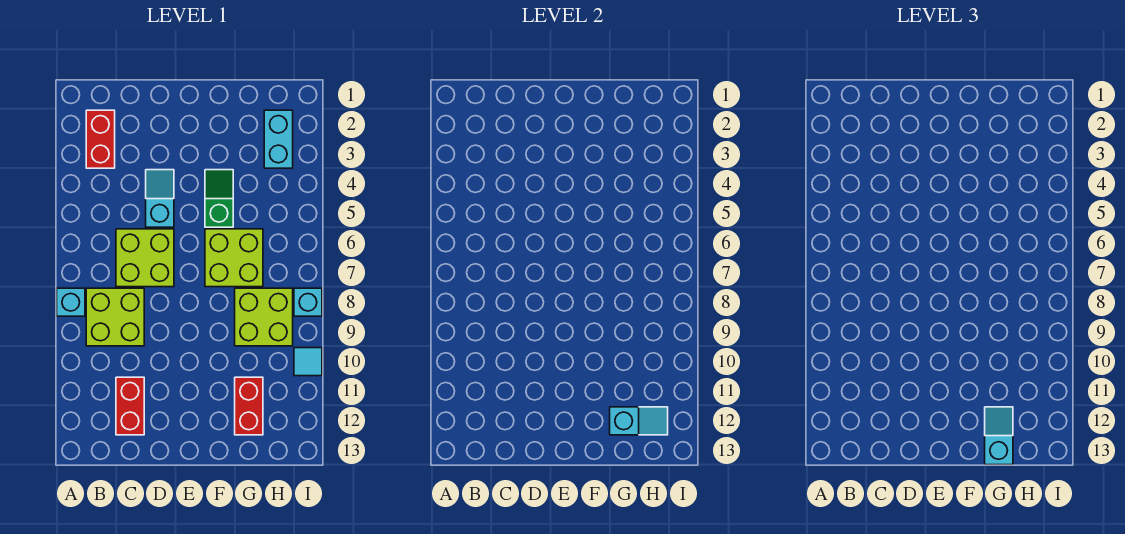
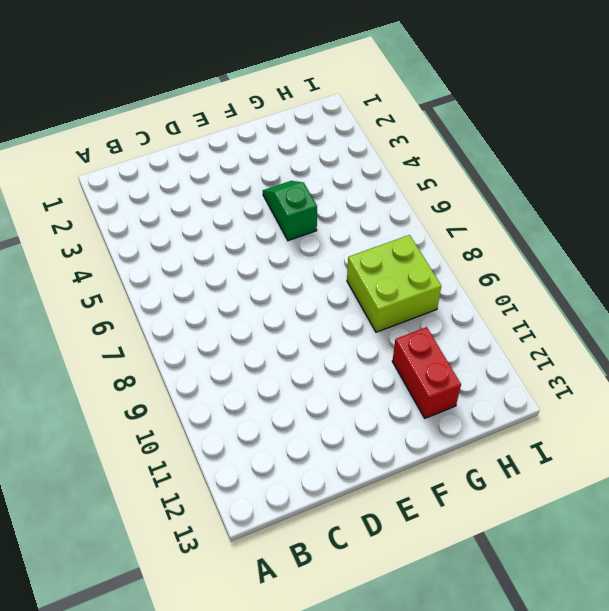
none -> cyan 1x1 brick [57,288,85,316]
none -> red 1x2 brick [86,110,115,168]
none -> lime 2x2 brick [86,288,144,346]

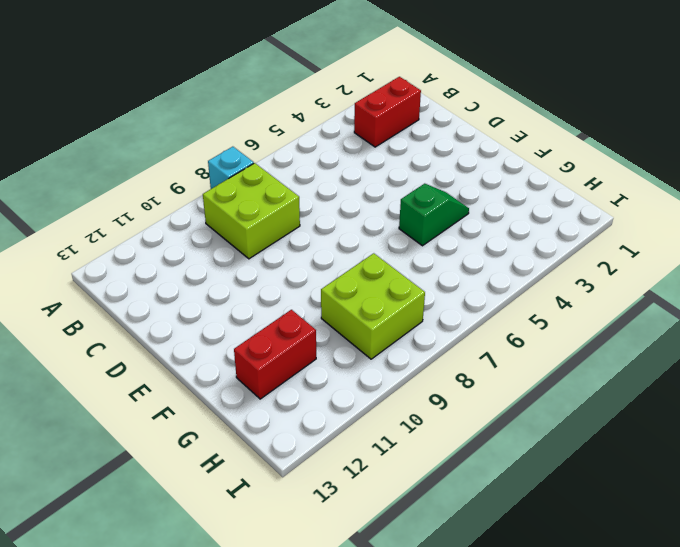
none -> lime 2x2 brick [116,229,174,287]
none -> red 1x2 brick [116,377,144,435]
none -> cyan 1x2 slope [146,170,174,227]

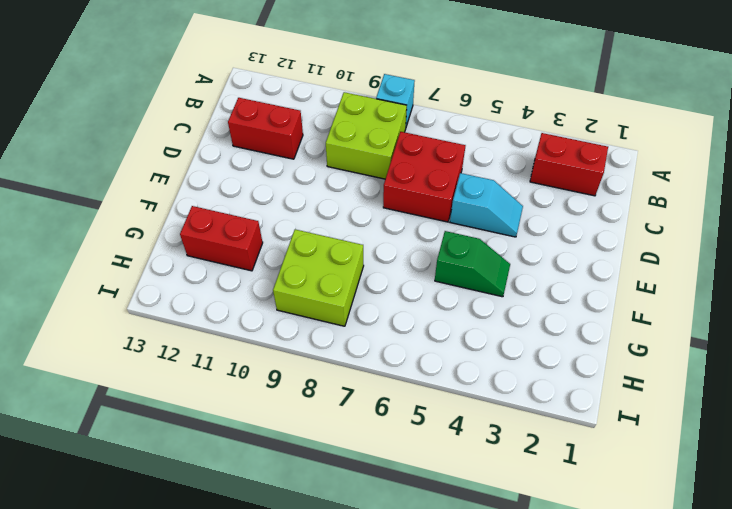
red 2x2 brick [383,132,466,222] -> lime 2x2 brick [116,229,174,287]
none -> lime 2x2 brick [205,229,263,287]
none -> cyan 1x2 brick [264,110,293,168]
none -> cyan 1x1 brick [294,288,322,316]

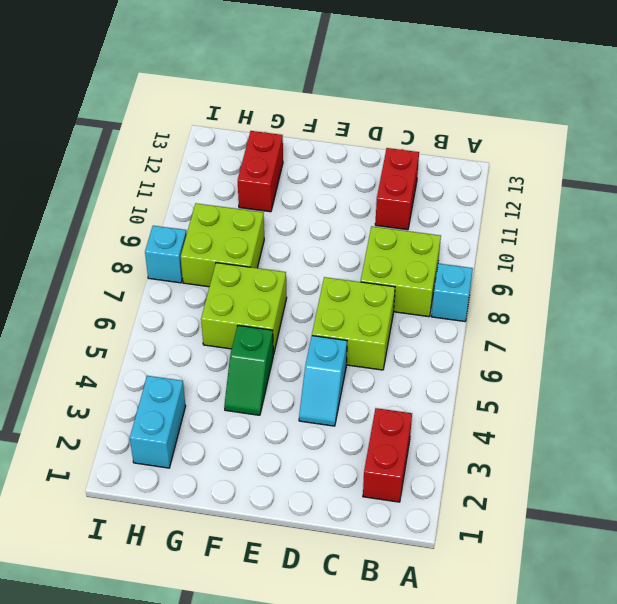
none -> cyan 1x1 tile [294,348,322,376]
none -> cyan 1x2 slope [610,407,668,435]
none -> cyan 1x2 slope [985,407,1013,465]

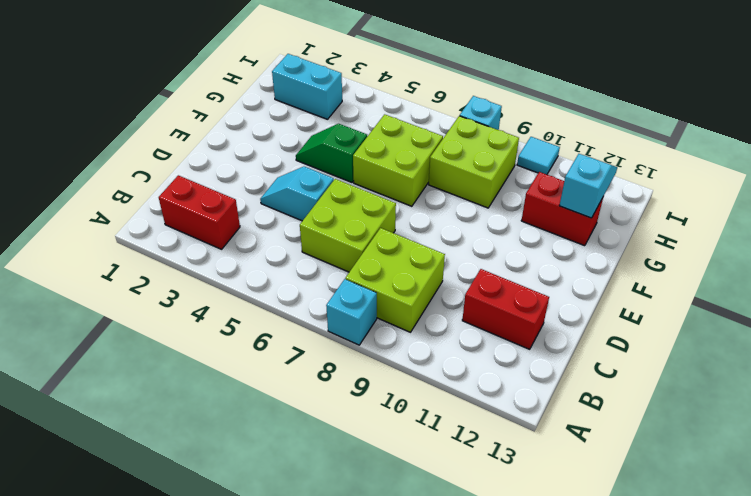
none -> cyan 1x2 slope [985,407,1013,465]

